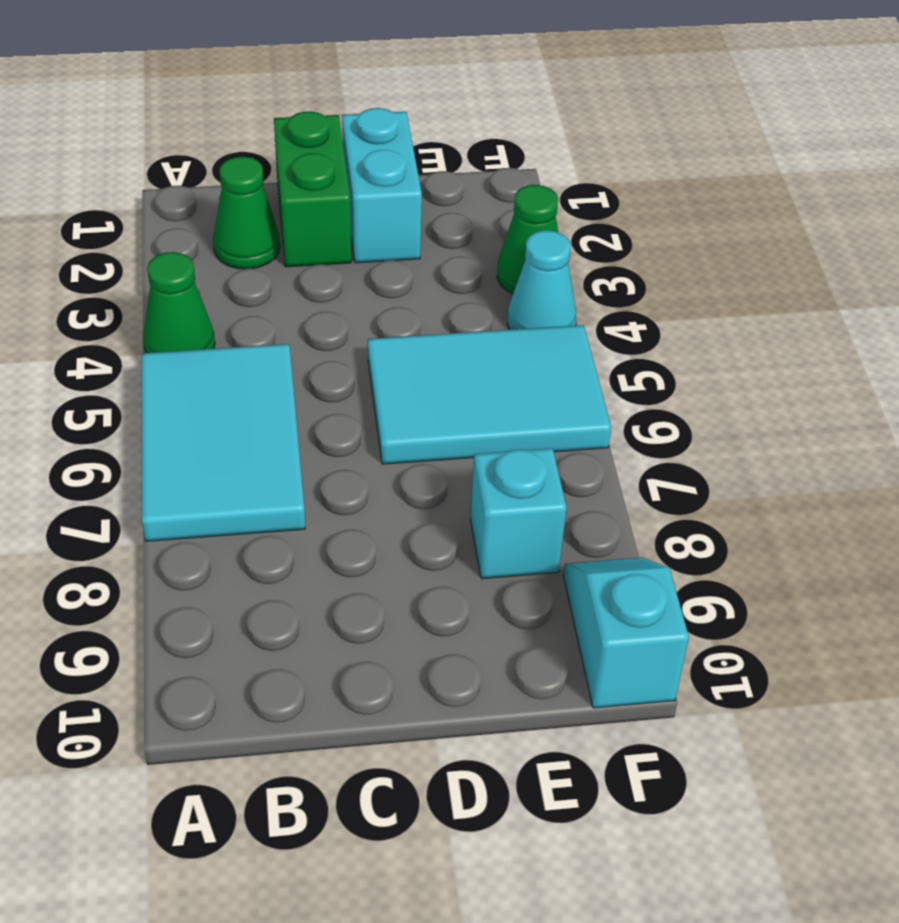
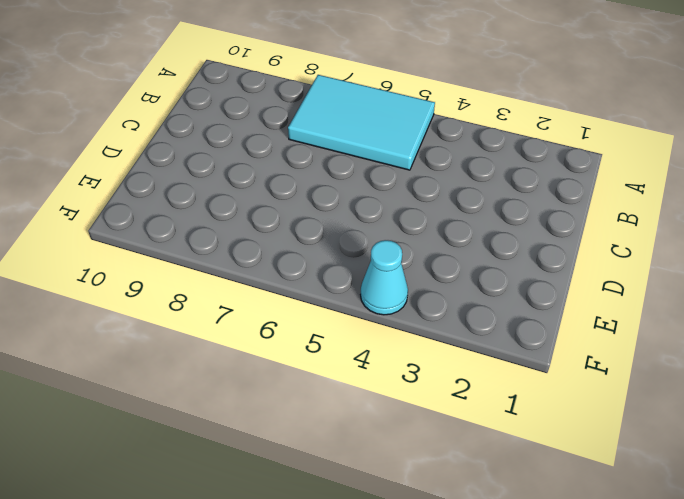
none -> green 1x1 cone [143,252,215,353]
none -> green 1x1 cone [213,157,280,269]

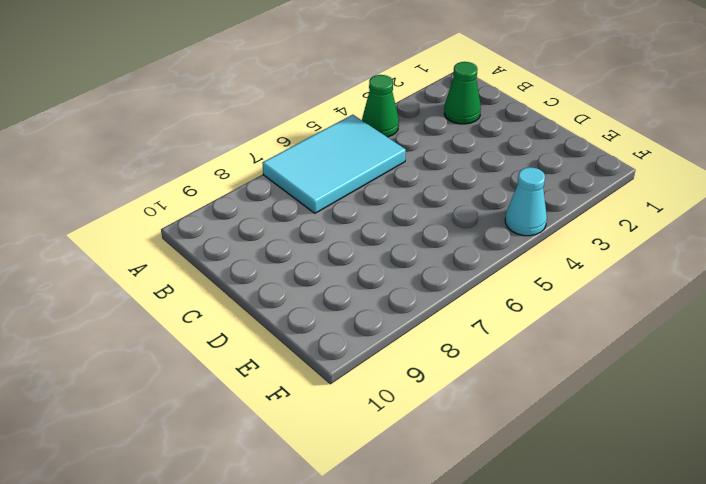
none -> green 1x2 brick [274,111,351,267]
none -> cyan 1x2 brick [342,108,422,263]

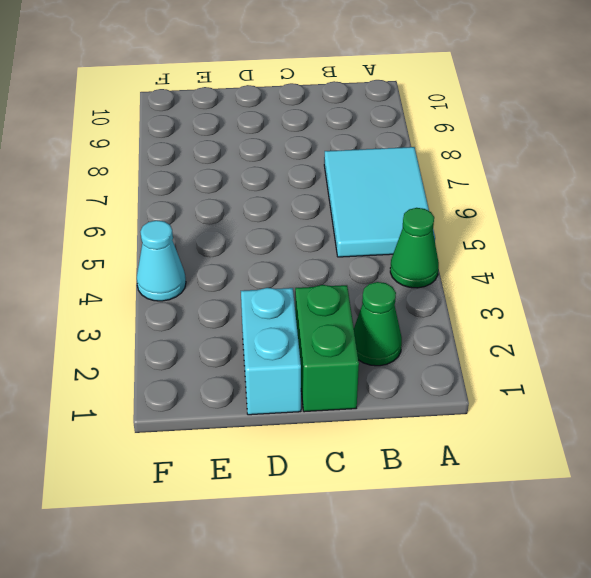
none -> cyan 2x3 tile [368,325,611,464]
none -> cyan 1x1 brick [470,448,567,579]

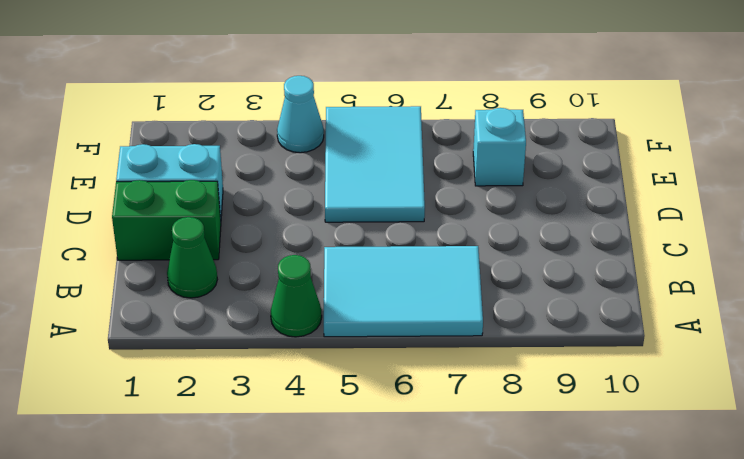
none -> green 1x1 cone [497,185,558,294]
none -> cyan 1x2 slope [563,557,689,708]

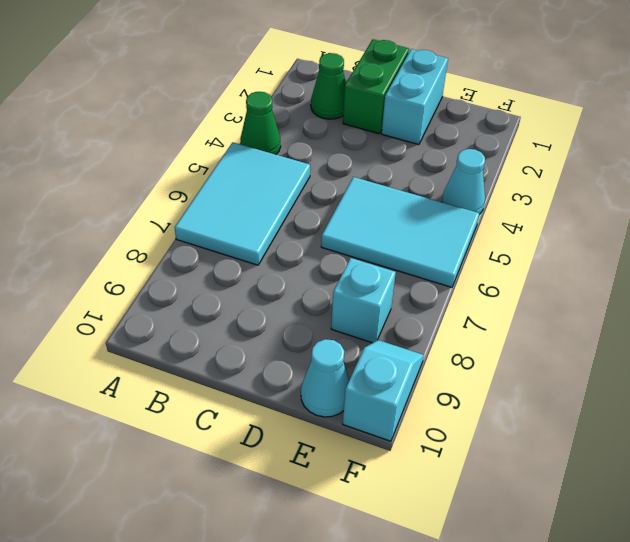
cyan 1x1 cone [301,339,349,417] -> none
none -> green 1x1 cone [497,185,558,294]

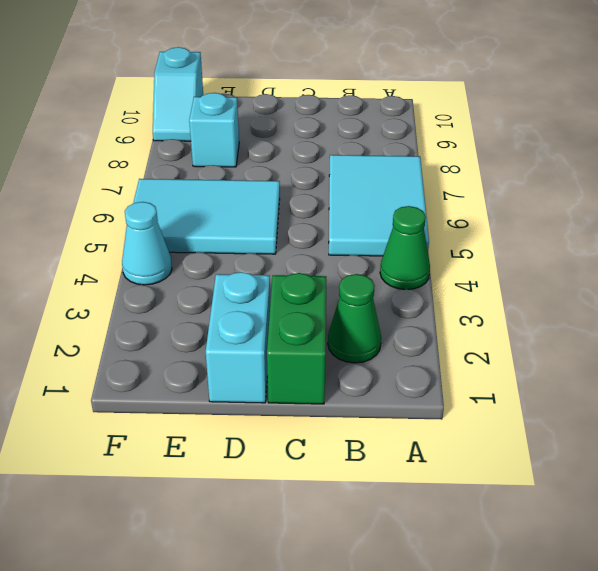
none -> green 1x1 cone [497,185,558,294]

